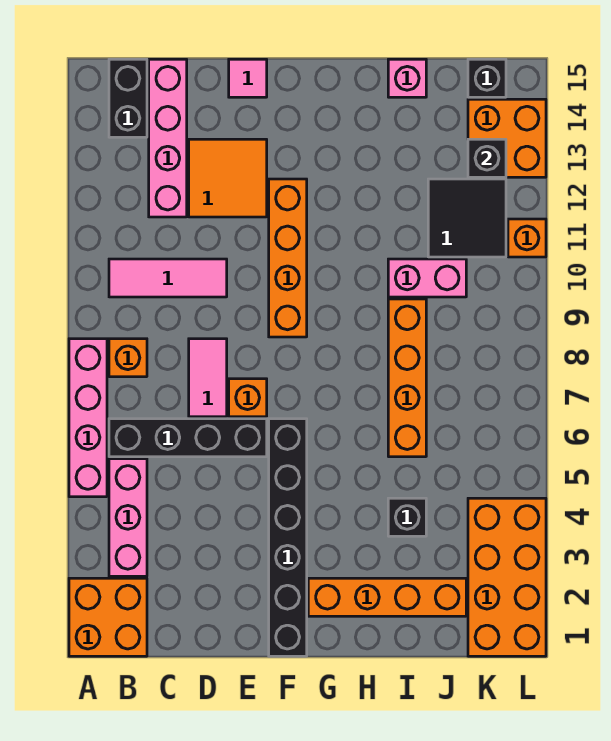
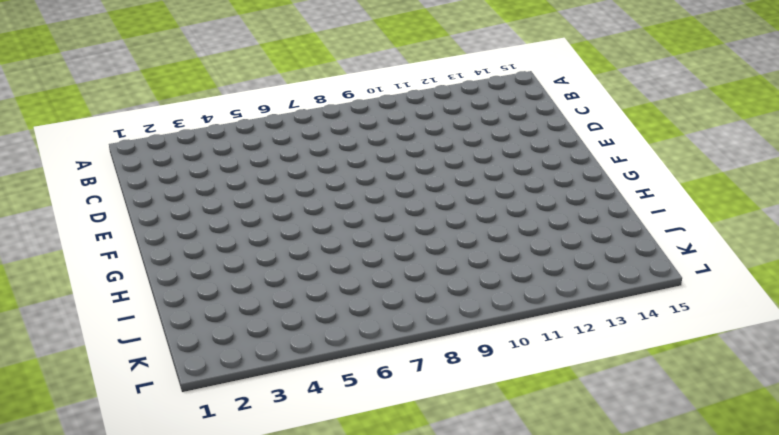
none -> orange 2x2 brick [69,578,147,656]
none -> pink 1x4 brick [69,339,107,497]
none -> pink 1x3 brick [109,459,147,576]

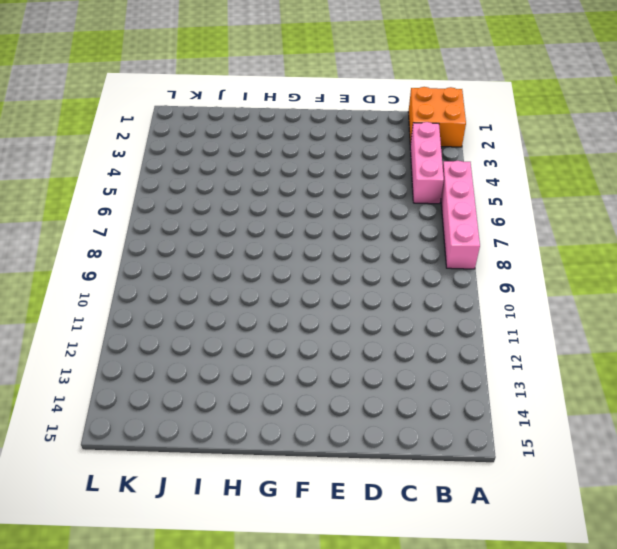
none -> black 1x4 brick [109,419,267,457]
none -> orange 1x1 brick [109,339,147,377]
none -> pink 1x3 tile [109,259,227,297]

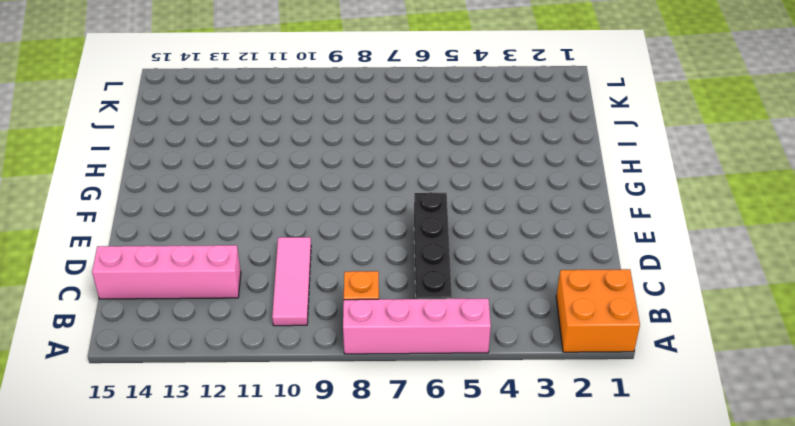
none -> pink 1x3 brick [109,459,147,576]
none -> black 1x2 brick [109,59,147,137]
none -> pink 1x2 tile [189,339,227,417]

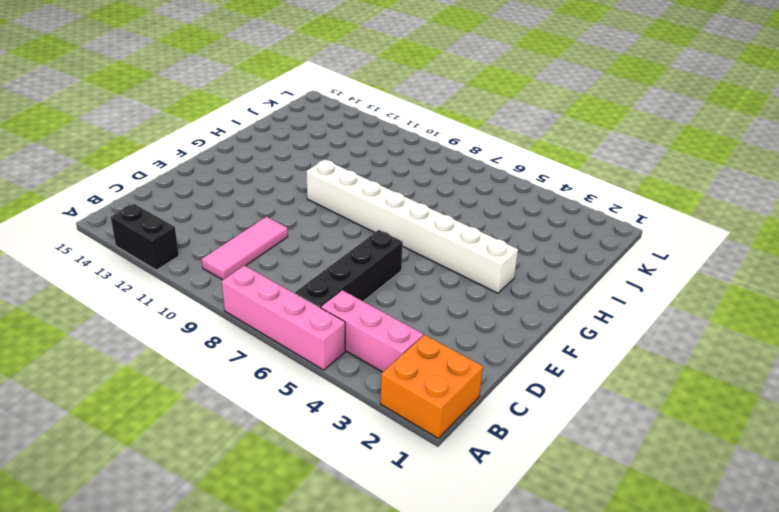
black 1x2 brick [111,204,179,270] -> black 1x2 brick moved to [109,59,147,137]
white 1x8 brick [306,159,518,293] -> none
none -> orange 1x1 brick [109,339,147,377]
none -> pink 1x4 brick [149,59,187,217]
none -> pink 1x2 tile [189,339,227,417]

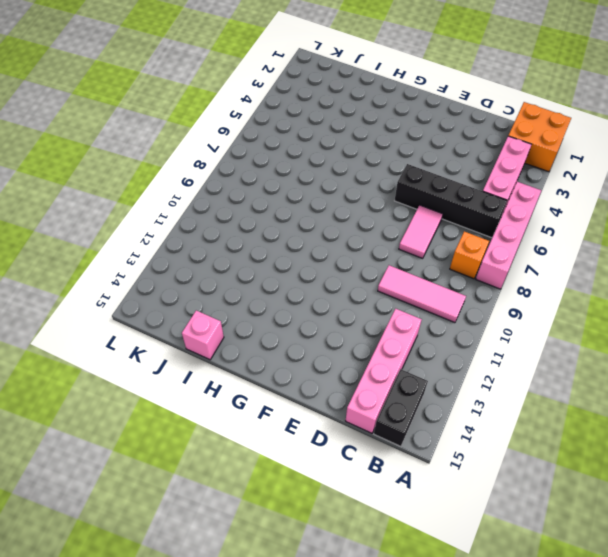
none -> orange 2x2 tile [189,139,267,217]
none -> orange 1x1 brick [229,379,267,417]
none -> pink 1x1 tile [229,59,267,97]

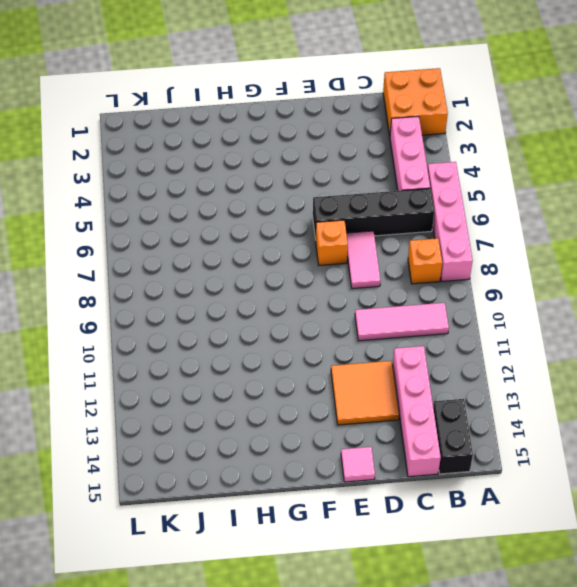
none -> black 1x6 brick [269,419,307,656]
none -> orange 1x4 brick [269,179,307,337]
none -> orange 1x4 brick [308,578,466,616]

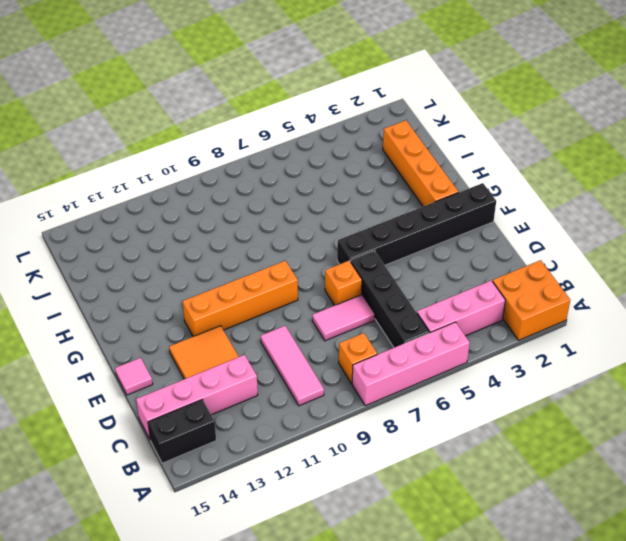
none -> black 1x1 brick [388,498,426,536]
none -> orange 1x4 brick [388,299,426,457]
none -> pink 1x2 brick [388,259,466,297]

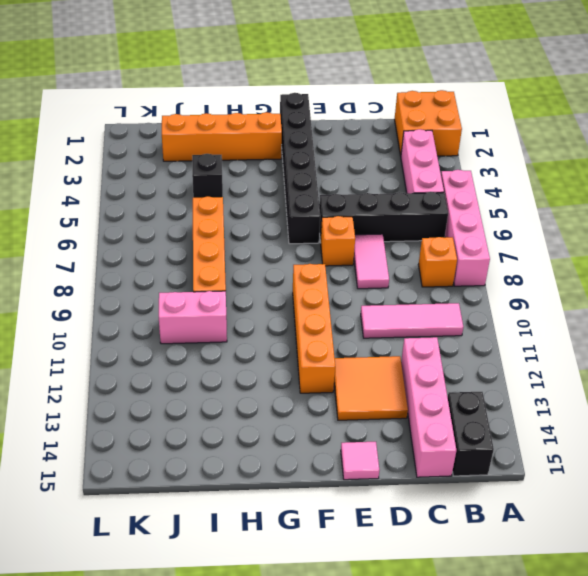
none -> pink 1x1 brick [388,59,426,97]
none -> black 2x2 tile [428,179,506,257]
none -> orange 2x4 brick [468,498,546,656]

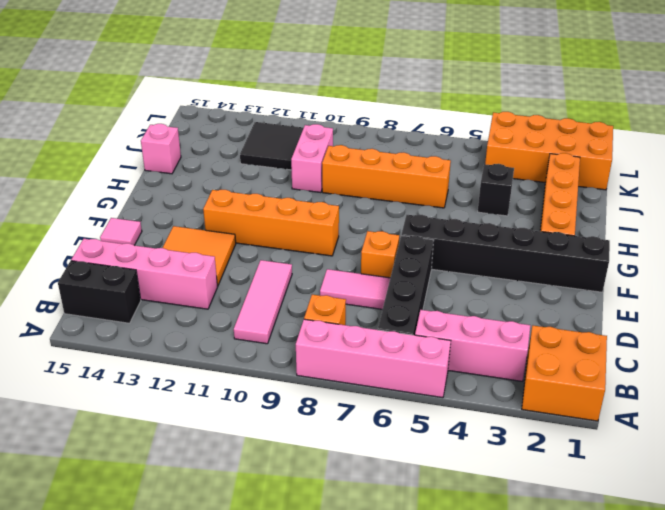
none -> orange 2x2 brick [468,99,546,177]
none -> black 1x1 brick [468,59,506,97]
none -> orange 1x1 brick [508,219,546,257]

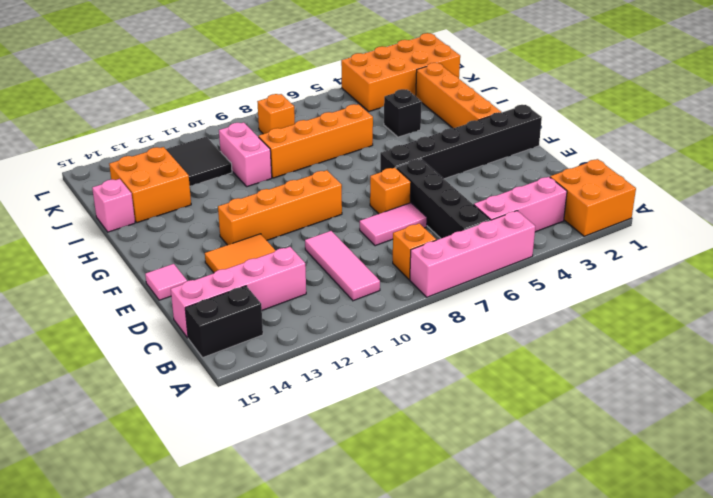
orange 2x2 brick [109,147,191,223] -> orange 2x2 brick moved to [468,99,546,177]
orange 1x1 brick [257,94,295,134] -> orange 1x1 brick moved to [508,219,546,257]
none -> black 1x1 brick [468,59,506,97]
none -> black 1x1 brick [468,139,506,177]

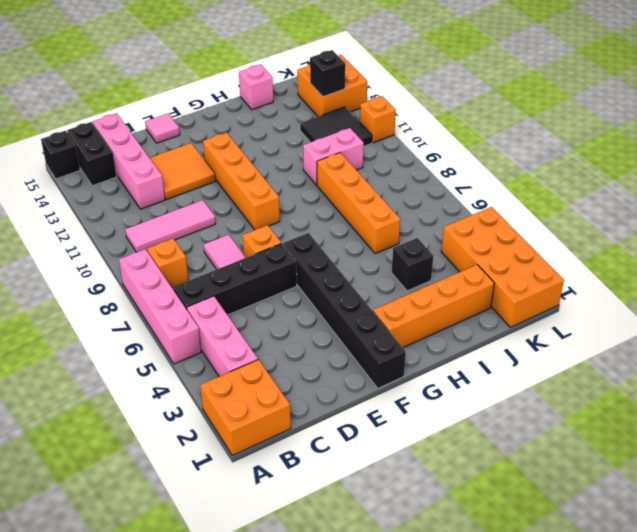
black 1x1 brick [41,131,80,179] -> black 1x1 brick moved to [468,59,506,97]

